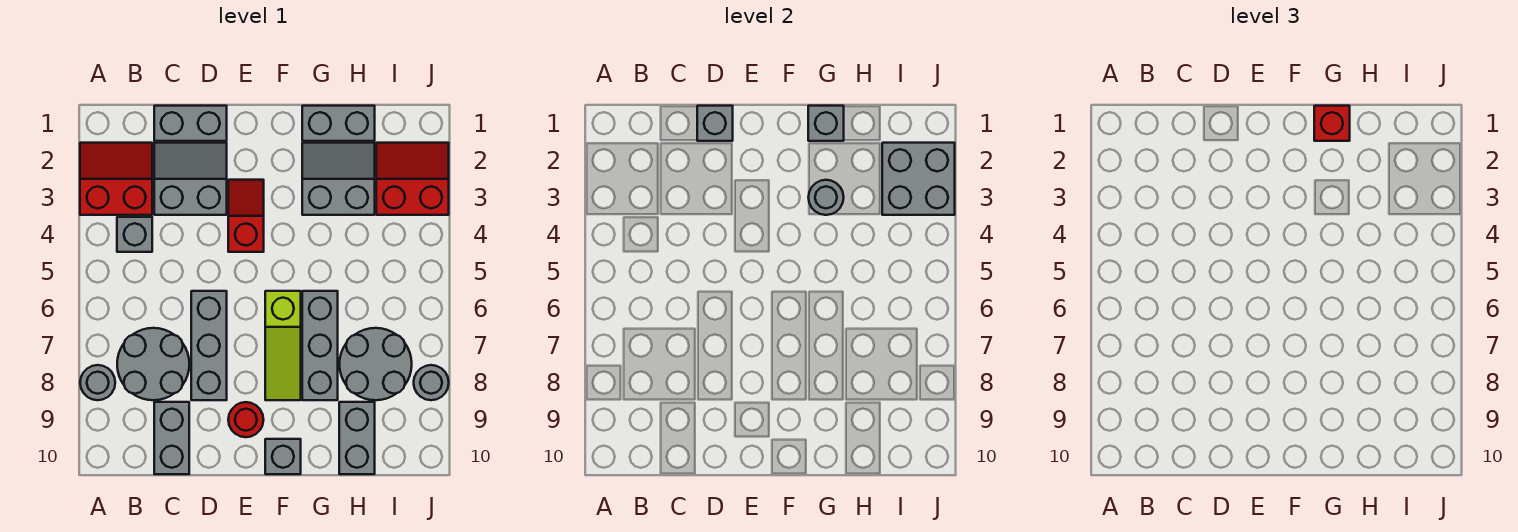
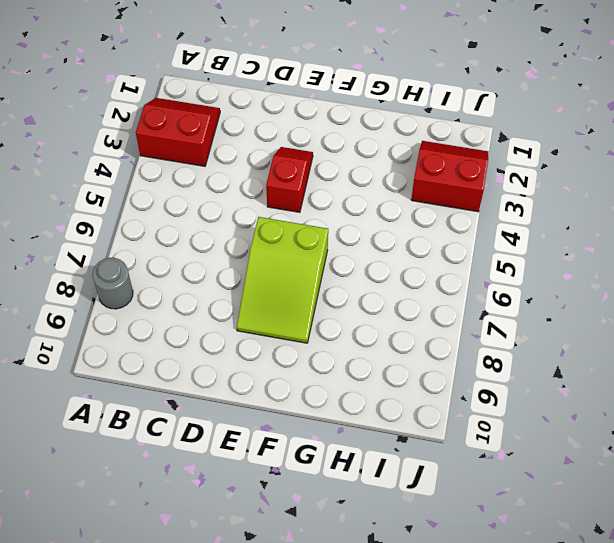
lime 2x3 slope [237,217,328,343] -> lime 1x3 slope [265,291,301,400]
none -> grey 1x1 brick [117,217,152,252]
none -> grey 2x2 round brick [117,328,189,400]
none -> grey 1x2 brick [154,106,227,141]

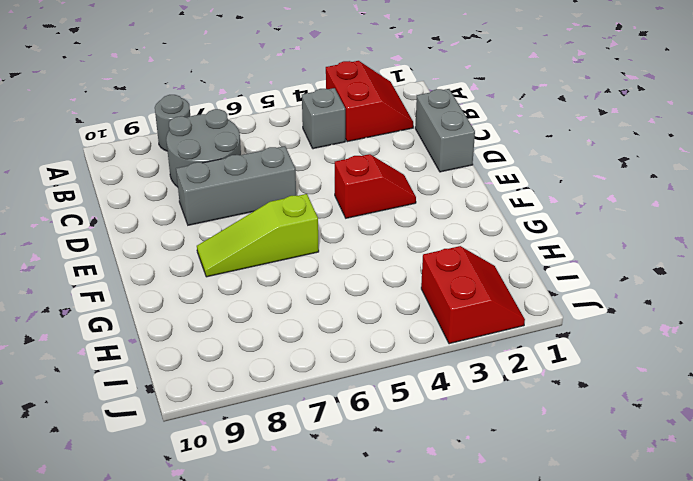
none -> grey 2x2 slope [154,143,227,215]
none -> grey 1x2 brick [154,402,189,474]
none -> red 1x1 round brick [228,402,264,437]

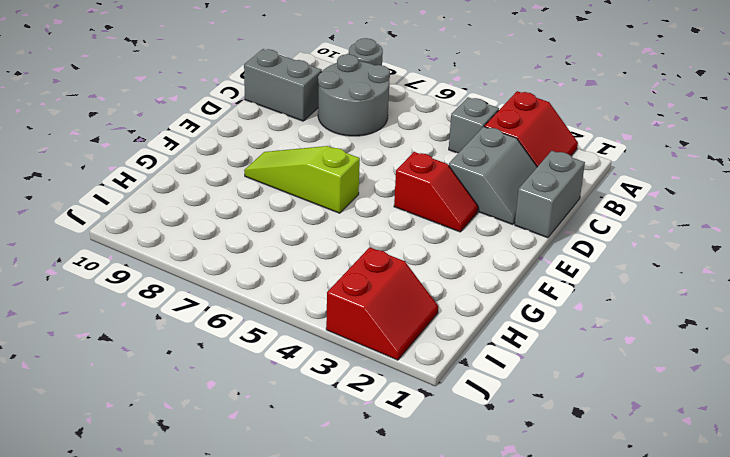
none -> grey 1x3 brick [191,291,227,400]
none -> red 1x1 round brick [228,402,264,437]
none -> grey 1x1 brick [265,439,301,474]

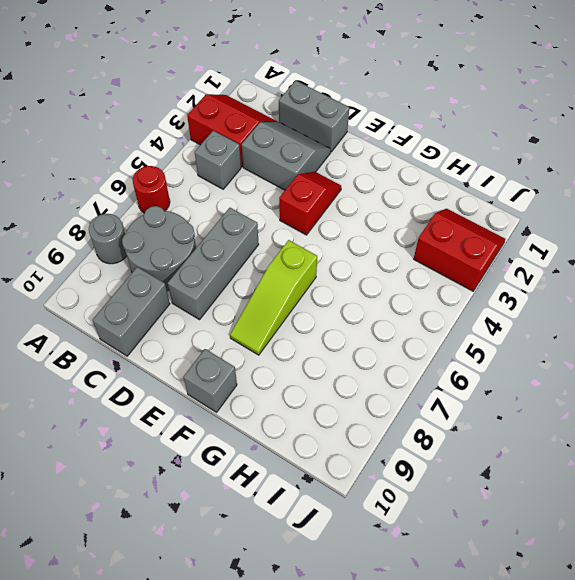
red 1x1 round brick [133,166,170,213] -> red 1x1 round brick moved to [228,402,264,437]
none -> grey 1x2 brick [302,106,375,141]
none -> grey 2x2 slope [302,143,375,215]
none -> grey 1x3 brick [302,291,338,400]

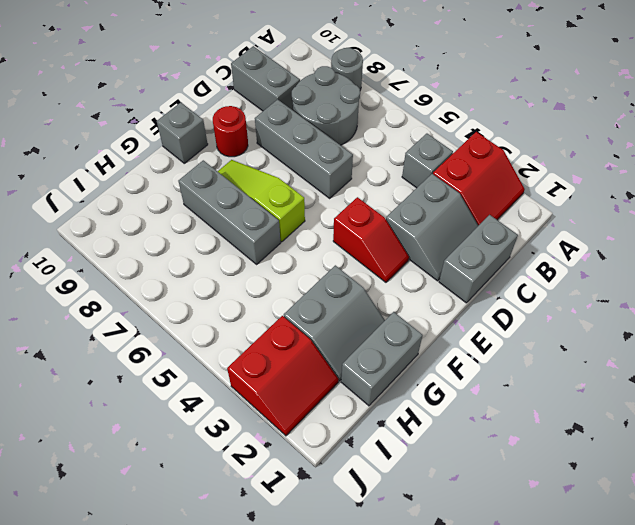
none -> grey 2x2 round brick [339,328,412,400]
none -> grey 1x2 brick [339,402,375,474]
none -> grey 1x1 round brick [414,365,449,400]

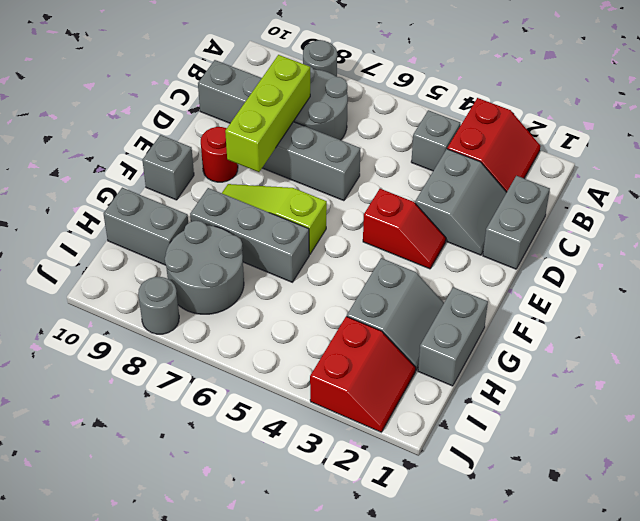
lime 1x3 brick [225,55,310,172] -> none
none -> grey 1x1 brick [697,106,733,141]
none -> grey 1x1 brick [808,106,844,141]
none -> grey 1x1 round brick [808,180,844,215]

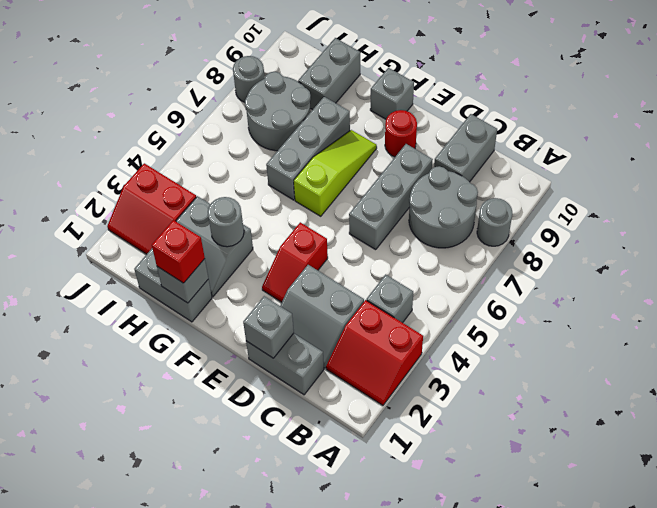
none -> grey 2x2 brick [882,143,955,215]

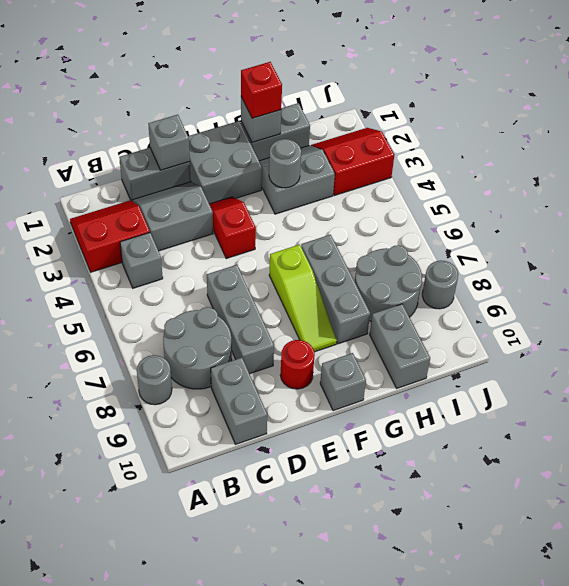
grey 2x2 brick [188,121,262,204] -> grey 2x2 brick moved to [882,143,955,215]

